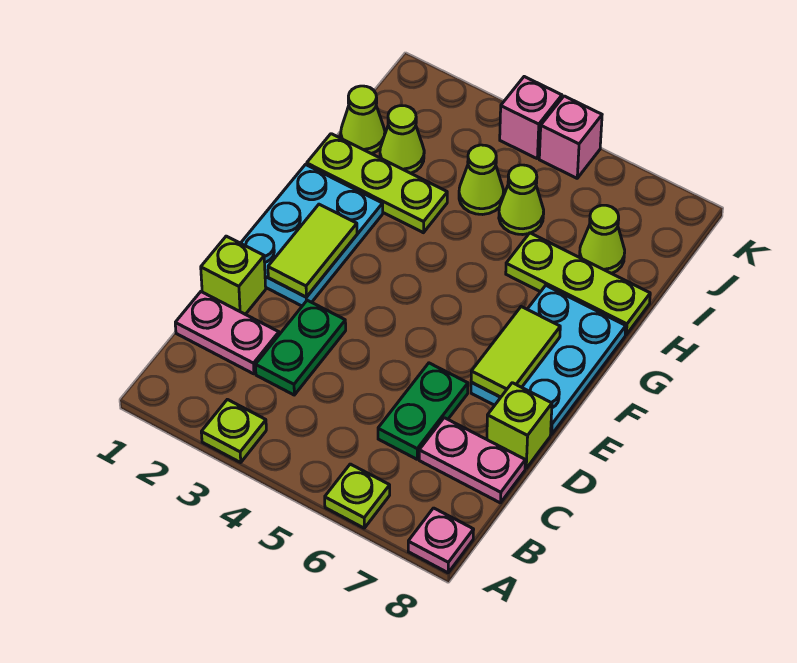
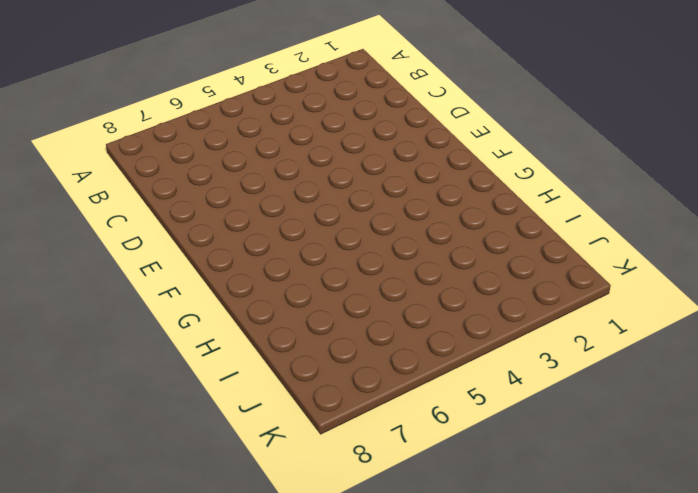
none -> lime 1x1 plate [201,399,266,462]
none -> lime 1x1 plate [325,464,390,528]
none -> pink 1x1 plate [408,508,474,573]

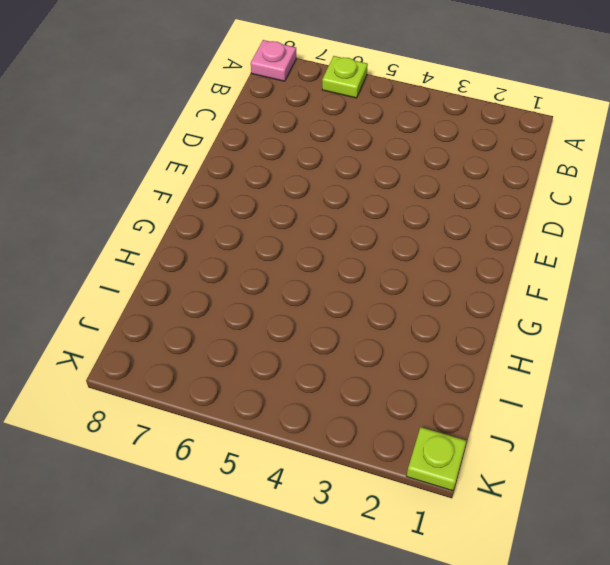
lime 1x1 plate [407,427,466,491] -> lime 1x1 plate moved to [201,399,266,462]
none -> pink 1x2 plate [175,292,279,374]
none -> green 1x2 plate [255,300,346,395]
none -> green 1x2 plate [378,363,468,459]

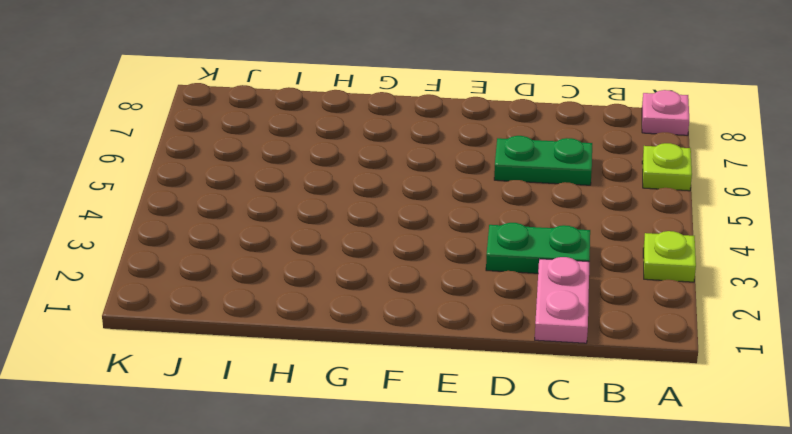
none -> pink 1x2 plate [419,418,525,503]
none -> lime 1x1 brick [201,236,266,314]
none -> lime 1x1 brick [487,383,552,468]

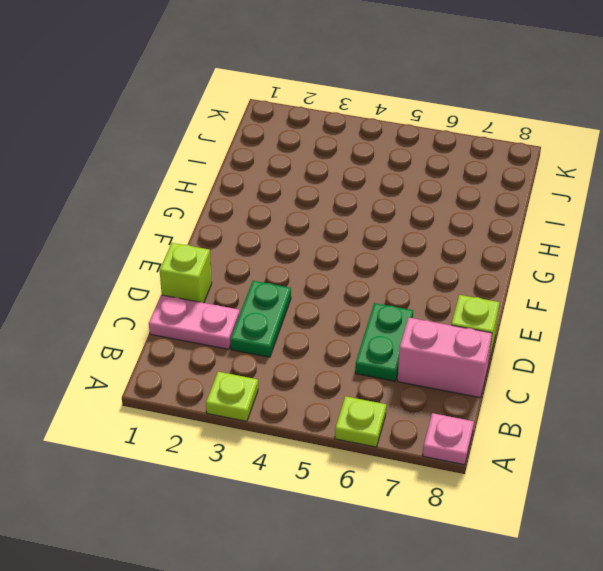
pink 1x2 brick [398,318,492,398] -> pink 1x2 plate [419,418,525,503]
none -> cyan 2x3 plate [241,165,383,306]
none -> cyan 2x3 plate [471,285,626,435]
none -> lime 1x3 plate [307,134,447,233]

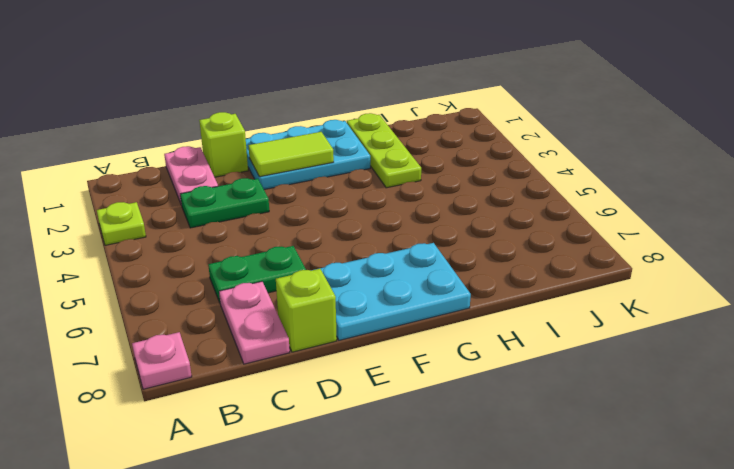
none -> lime 1x1 plate [325,464,390,528]
none -> lime 1x3 plate [506,233,650,335]
none -> lime 1x1 cone [341,86,385,154]

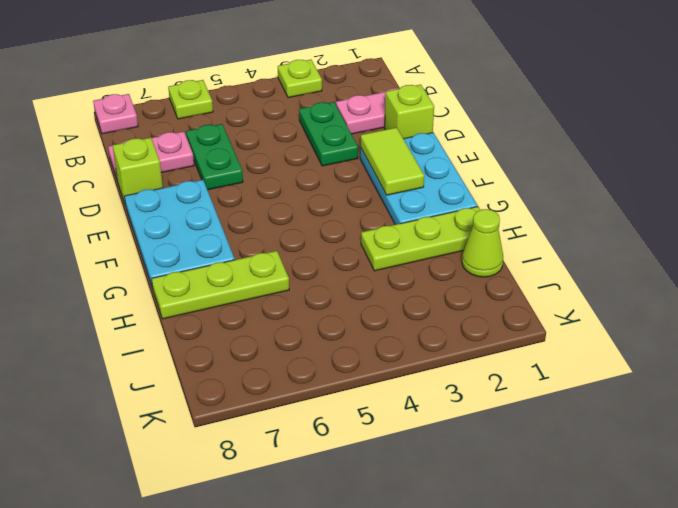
none -> lime 1x1 cone [380,106,424,173]
none -> lime 1x1 cone [459,145,504,215]
none -> lime 1x1 cone [499,165,544,235]

